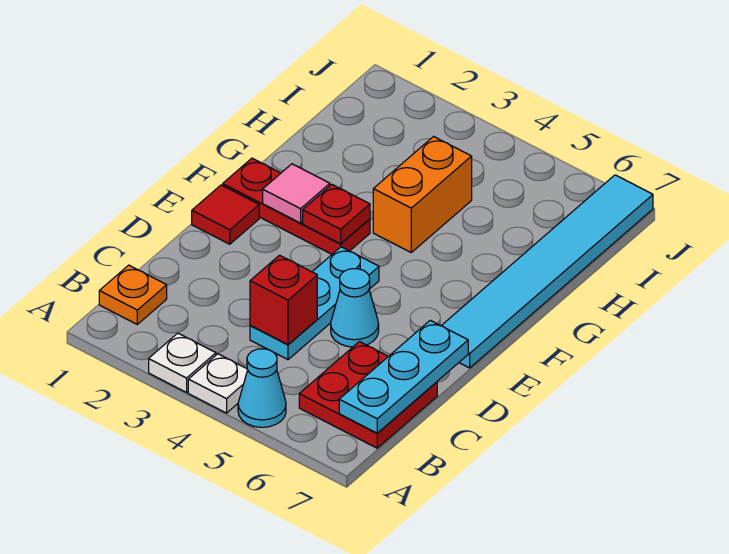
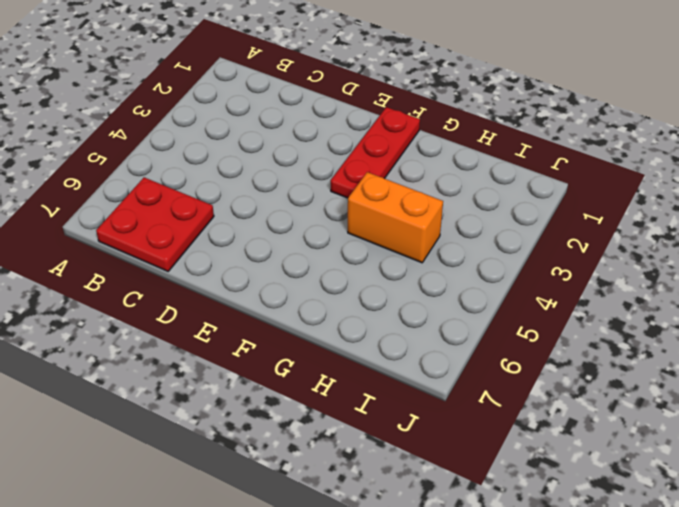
none -> white 1x1 plate [149,333,216,392]
none -> white 1x1 plate [188,354,247,413]
none -> cyan 1x1 cone [238,349,286,427]

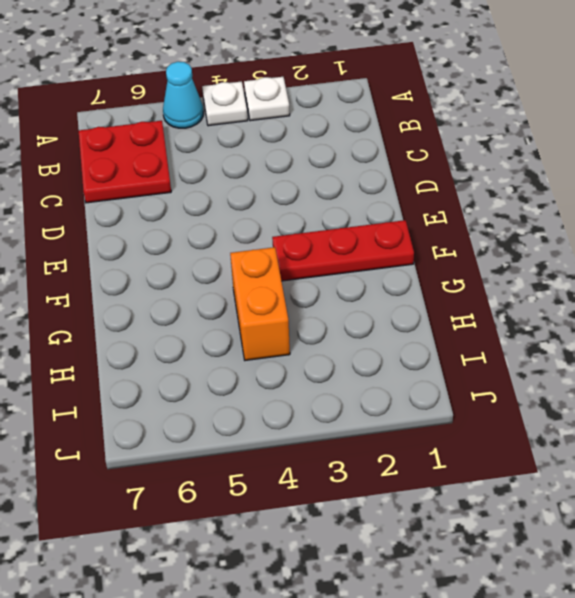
none -> orange 1x1 plate [99,265,167,324]
none -> cyan 1x3 plate [250,247,379,360]
none -> cyan 1x1 cone [331,269,379,347]

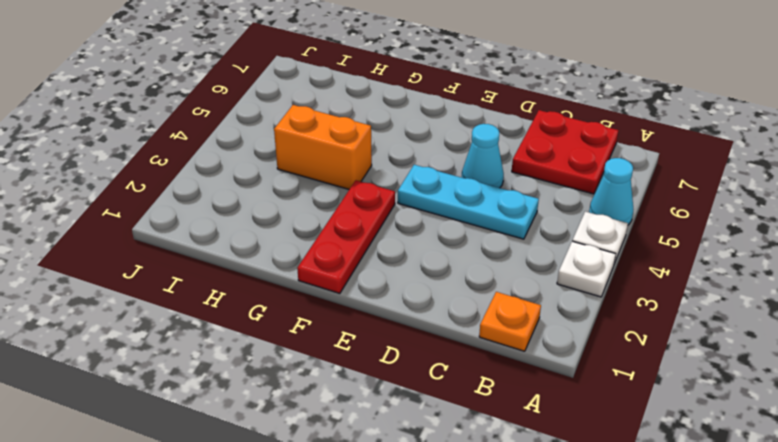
none -> red 1x1 tile [192,185,259,244]
none -> cyan 1x6 tile [441,175,653,368]
none -> cyan 1x3 plate [339,320,468,433]

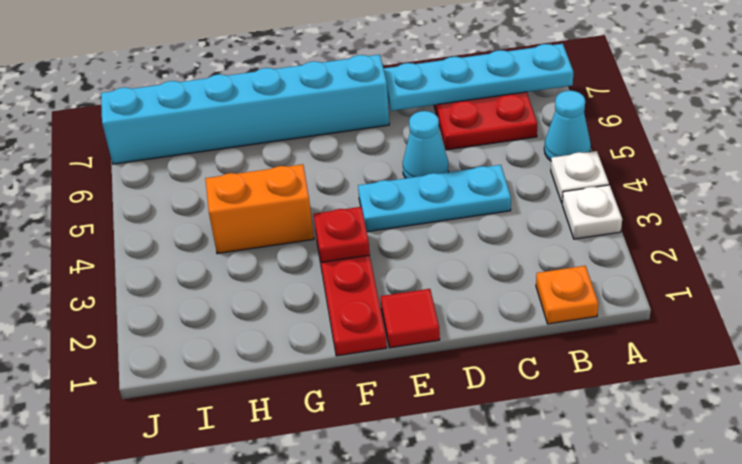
cyan 1x4 plate [383,44,574,111] -> cyan 1x3 plate [339,320,468,433]
cyan 1x6 brick [101,55,389,164] -> cyan 1x6 tile [441,175,653,368]
none -> red 1x1 brick [250,255,317,345]
none -> pink 1x1 tile [263,164,330,223]

